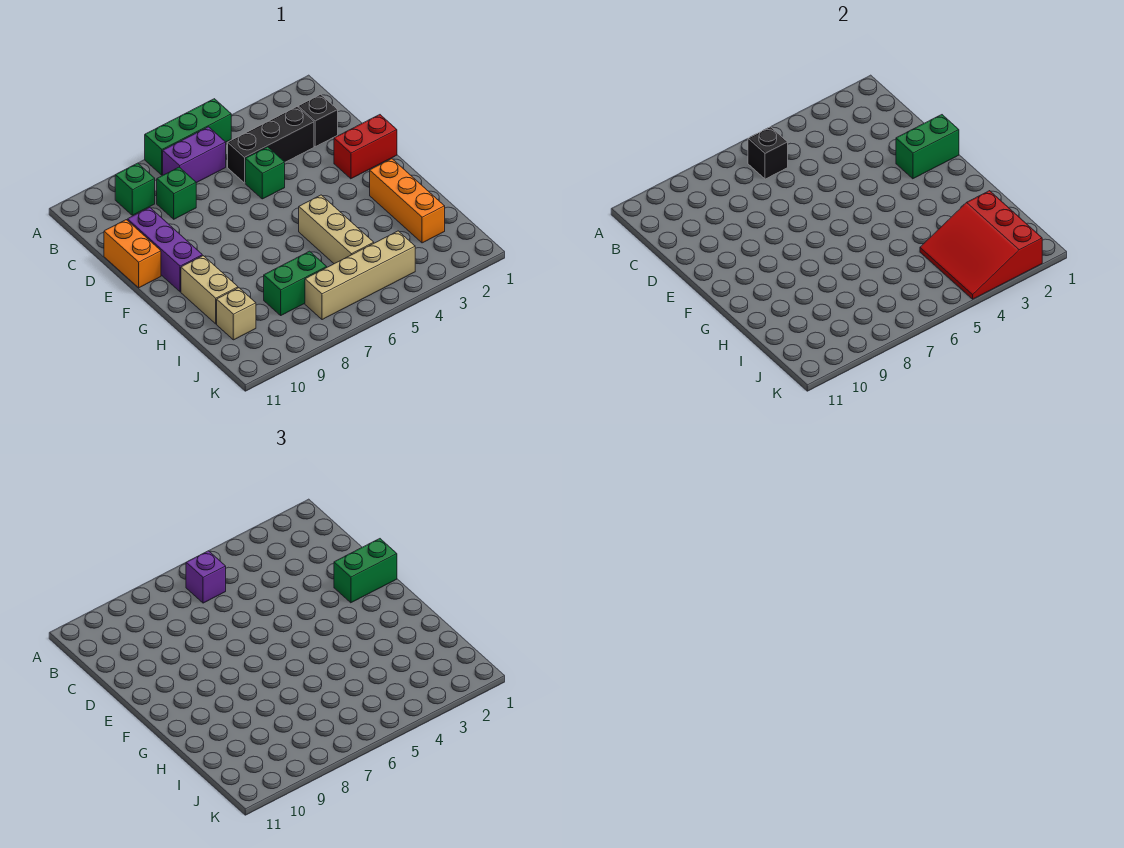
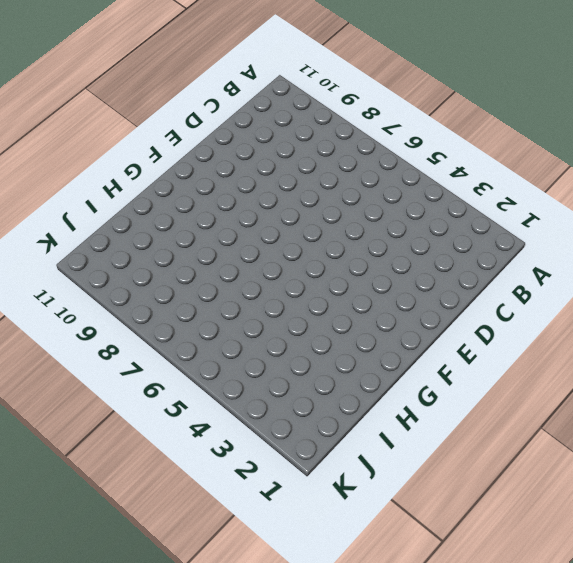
none -> green 1x3 brick [145,99,231,175]
none -> purple 1x2 brick [163,127,226,183]
none -> green 1x1 brick [115,163,155,215]

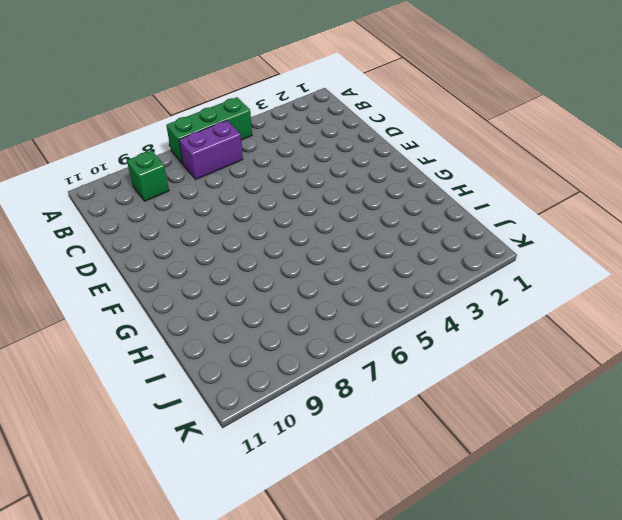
none -> black 1x1 brick [298,94,338,147]
none -> black 1x3 brick [228,107,314,183]
none -> green 1x1 brick [157,167,196,219]

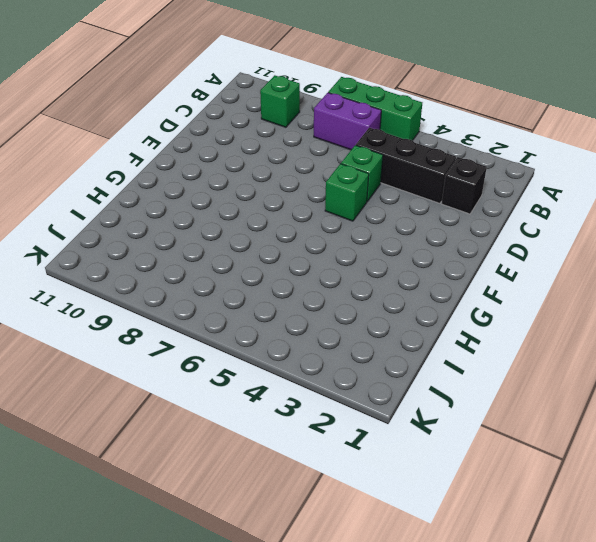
green 1x1 brick [325,164,369,221] -> green 1x1 brick moved to [157,167,196,219]
none -> purple 1x3 brick [127,208,202,292]
none -> orange 1x2 brick [104,220,161,288]
none -> red 1x2 brick [334,115,397,179]

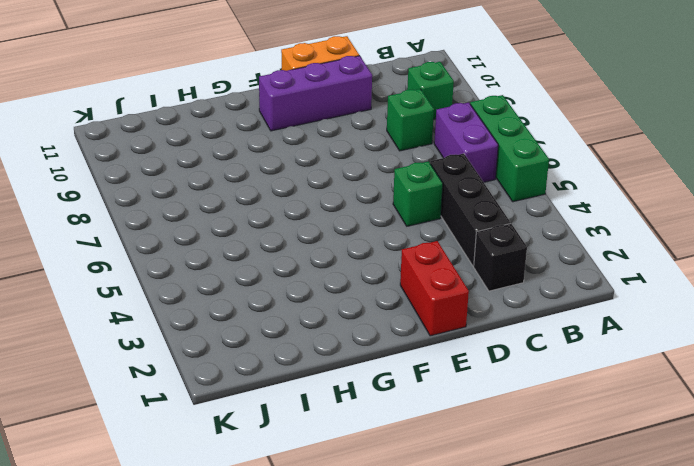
none -> orange 1x3 brick [370,159,445,243]
none -> tan 1x3 brick [299,195,374,264]
none -> tan 1x2 brick [181,256,238,324]

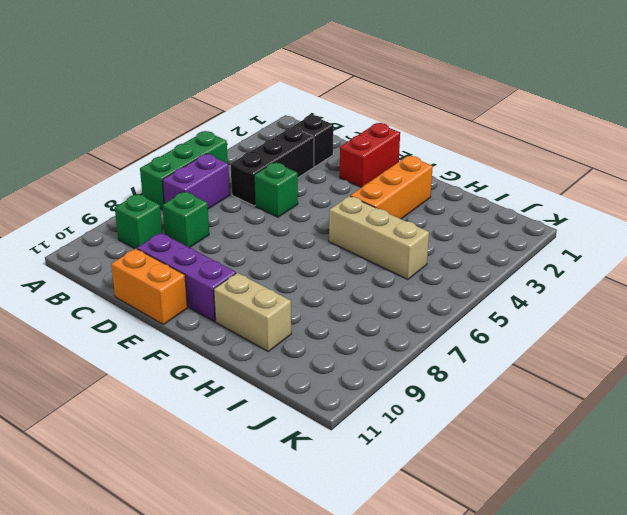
orange 1x3 brick [350,156,433,219] -> orange 1x3 brick turned to [370,159,445,243]
none -> green 1x2 brick [264,251,327,315]
none -> tan 1x1 brick [217,288,256,340]
none -> tan 1x4 brick [305,231,415,320]

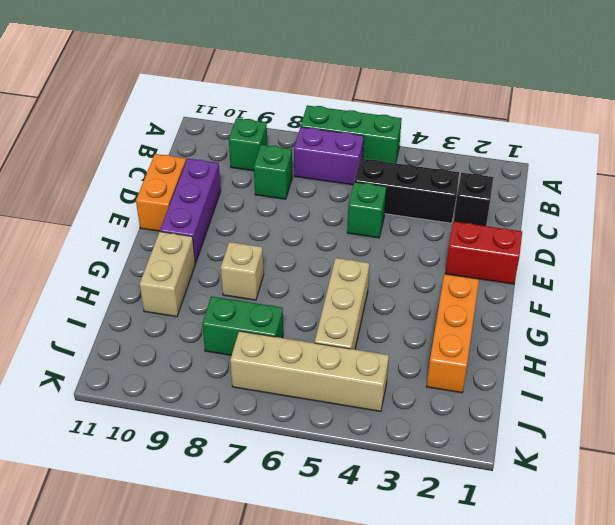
tan 1x1 brick [221,242,264,300] -> tan 1x1 brick moved to [217,288,256,340]
none -> black 1x1 brick [748,127,788,179]
none -> green 1x2 brick [896,115,959,179]
none -> red 3x3 slope [920,191,1042,299]

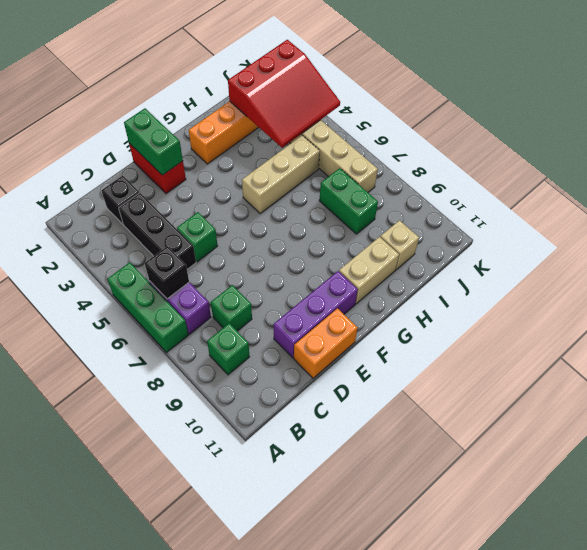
none -> purple 1x1 brick [186,551,226,603]
none -> green 1x2 brick [334,539,397,603]

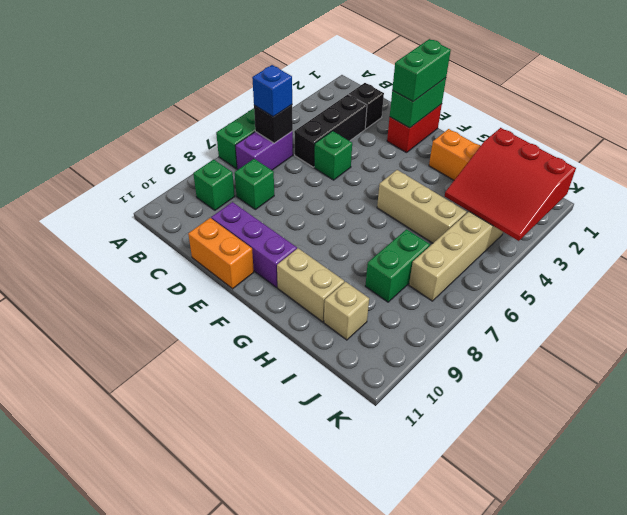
blue 1x1 brick [252,65,292,117] -> purple 1x1 brick [186,551,226,603]

